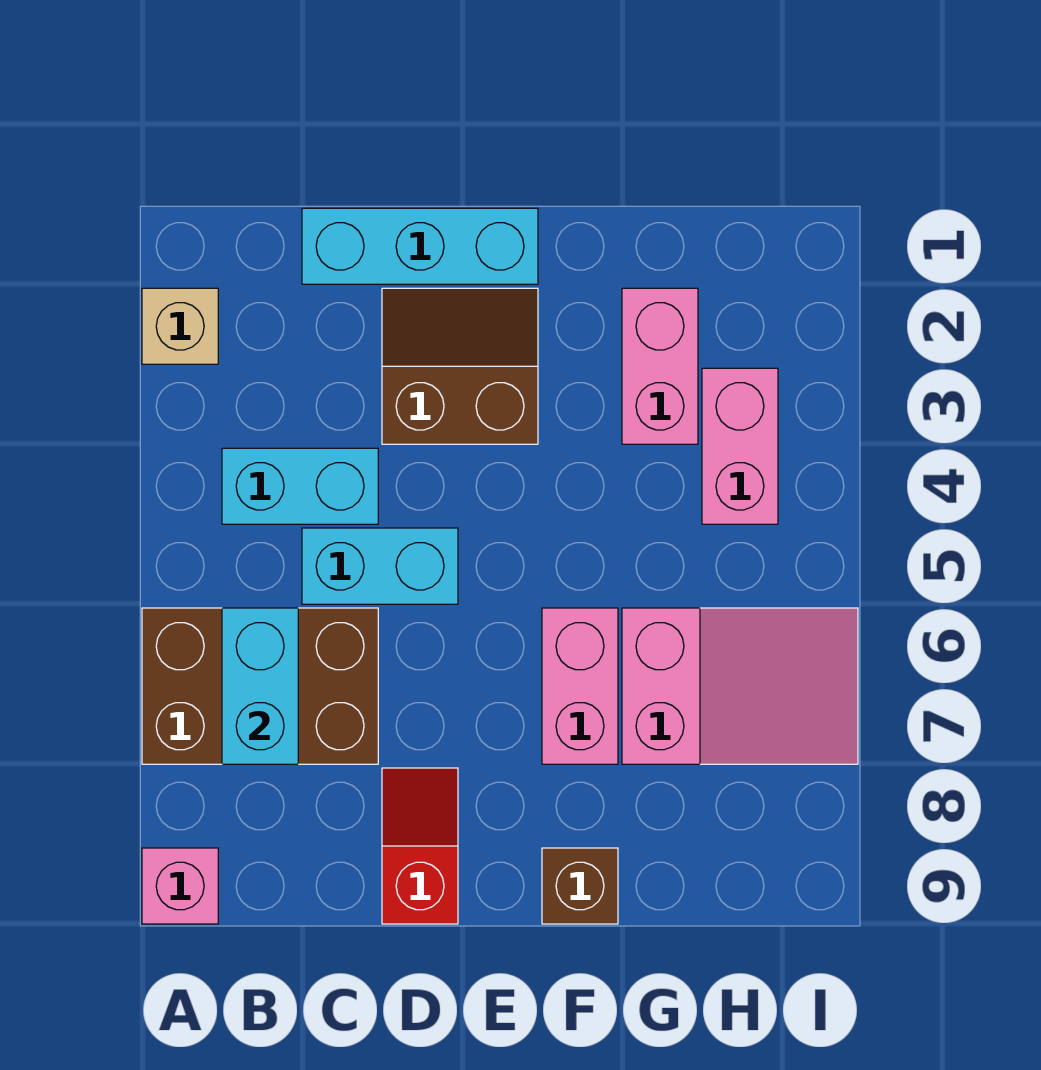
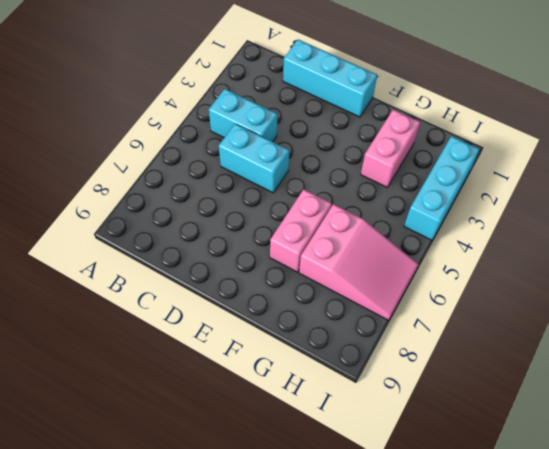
cyan 1x3 brick [404,136,480,240] -> none
none -> tan 1x1 brick [142,288,218,364]
none -> brown 2x3 brick [142,608,378,764]
none -> pink 1x1 brick [142,848,218,924]

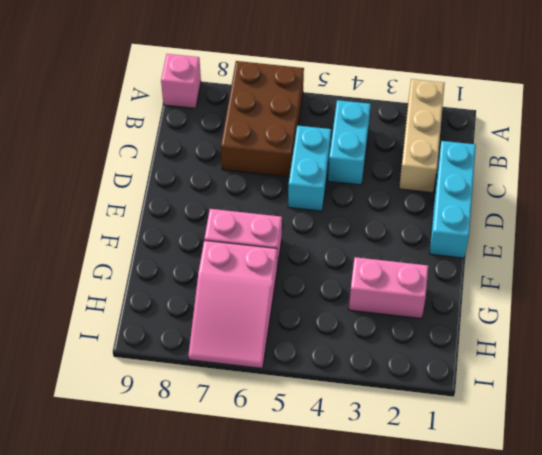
tan 1x3 brick [399,79,445,193] -> tan 1x1 brick [142,288,218,364]
none -> brown 2x2 slope [382,288,538,444]
none -> red 1x2 slope [382,768,458,924]
none -> brown 1x1 brick [542,848,618,924]

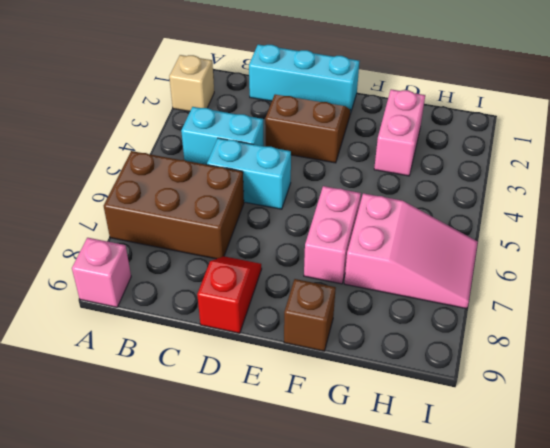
none -> pink 1x2 brick [702,368,778,524]
none -> cyan 1x2 brick [222,608,298,764]

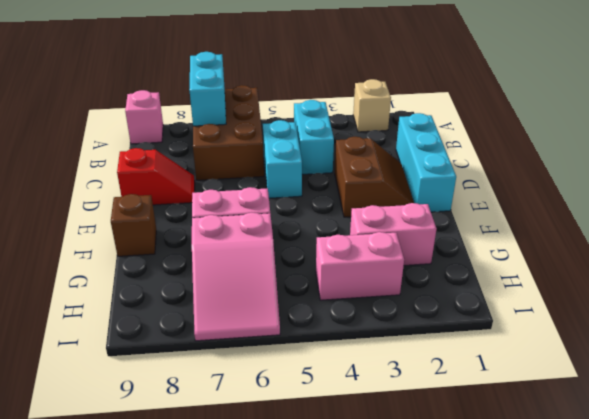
cyan 1x2 brick [189,52,226,126] -> cyan 1x2 brick turned to [222,608,298,764]

